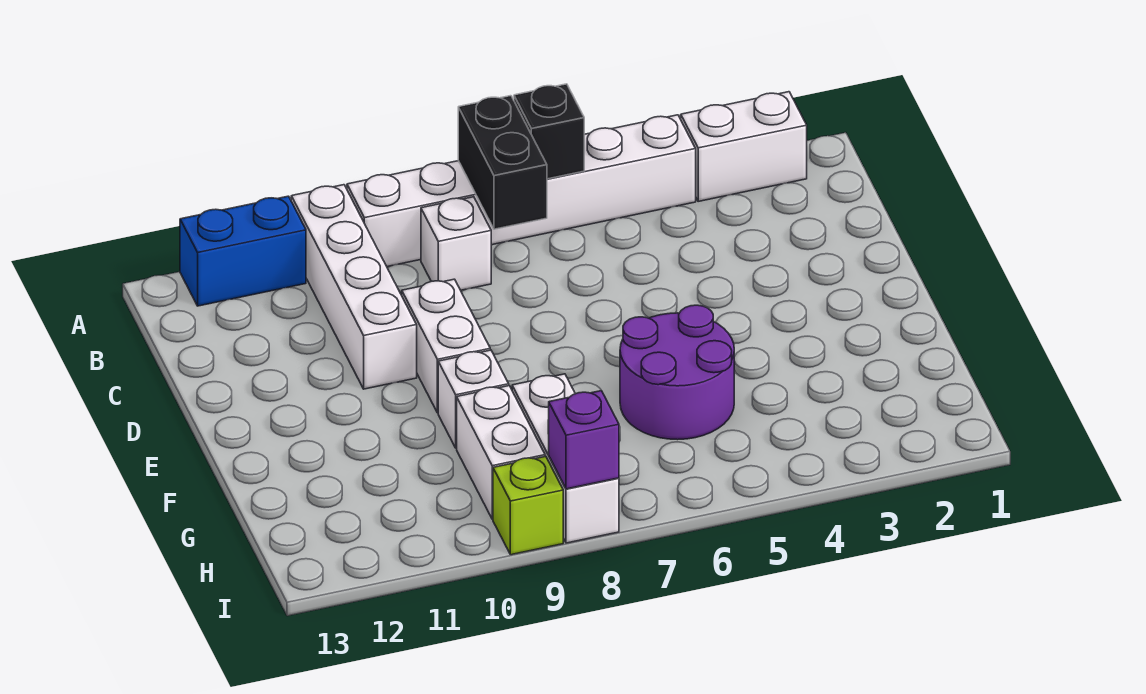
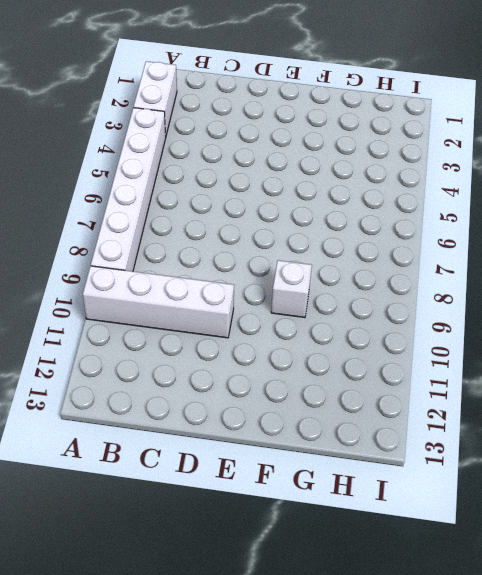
none -> blue 1x2 brick [180,196,306,306]
none -> white 1x1 brick [421,197,491,290]
none -> white 1x2 brick [402,279,490,413]

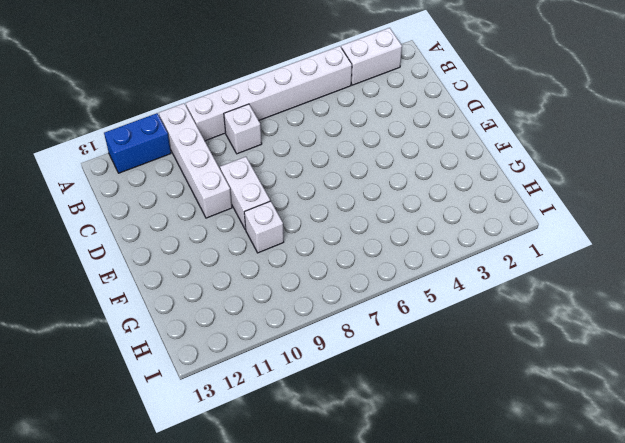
none -> purple 2x2 round brick [620,305,734,440]
none -> white 1x3 brick [512,374,619,543]
none -> white 1x2 brick [457,386,545,519]

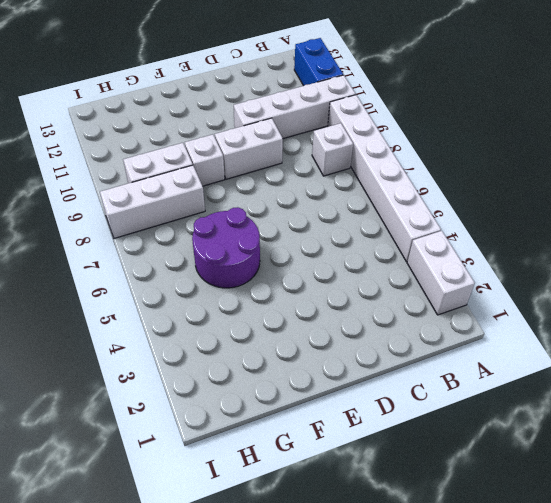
none -> lime 1x1 brick [493,456,563,555]
none -> black 1x1 brick [514,84,584,179]
none -> black 1x2 brick [458,96,547,229]

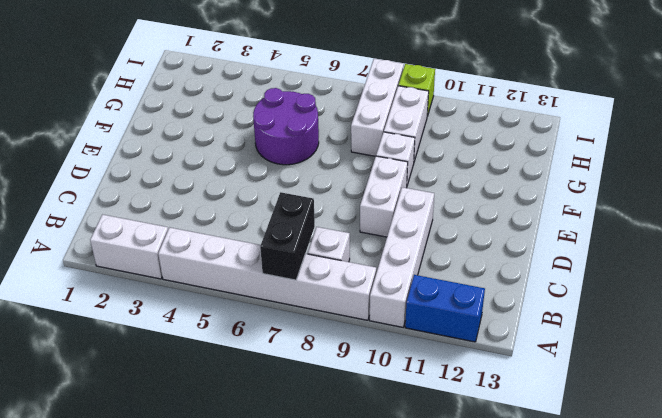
none -> black 1x1 brick [514,84,584,179]
none -> purple 1x1 brick [548,391,619,489]

